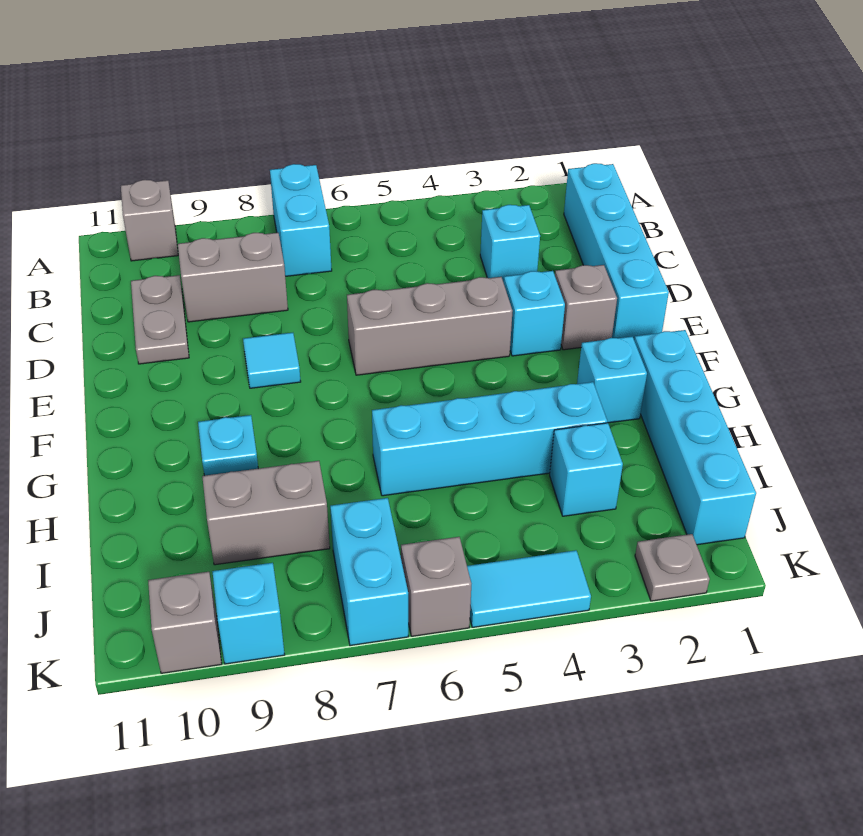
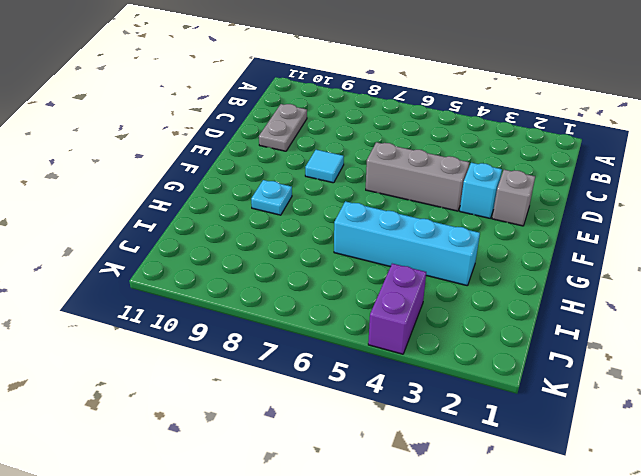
purple 1x2 brick [368,264,426,354] -> cyan 1x2 tile [467,550,591,627]
none -> cyan 1x2 brick [270,164,332,276]
none -> grey 1x1 brick [121,180,178,261]
none -> cyan 1x4 brick [564,163,669,340]

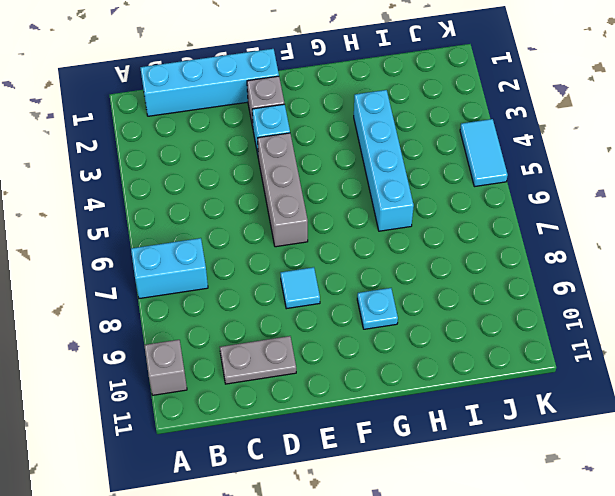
none -> cyan 1x1 brick [480,205,540,282]
none -> grey 1x2 brick [178,233,288,322]
none -> cyan 1x4 brick [634,330,756,545]

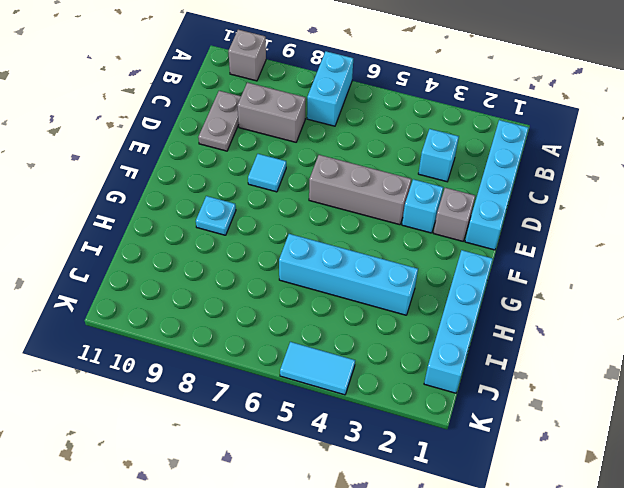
none -> cyan 1x1 brick [577,337,647,423]
none -> cyan 1x1 brick [550,423,623,516]
none -> grey 1x2 brick [202,461,330,565]

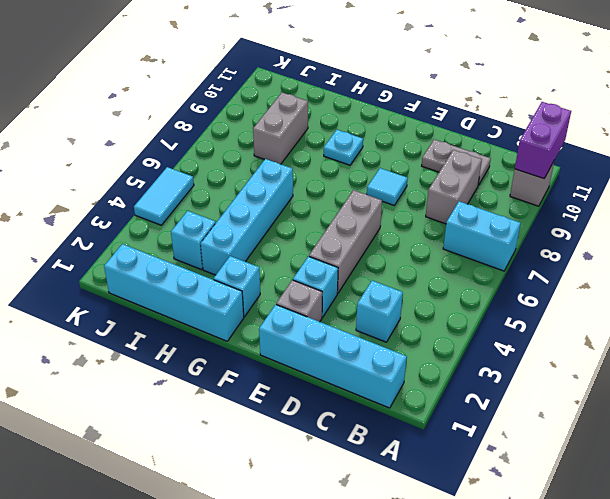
purple 1x2 brick [515,102,571,179] -> none
none -> cyan 1x2 brick [330,498,408,646]
none -> grey 1x1 plate [635,534,710,601]
none -> grey 1x1 brick [401,537,471,636]

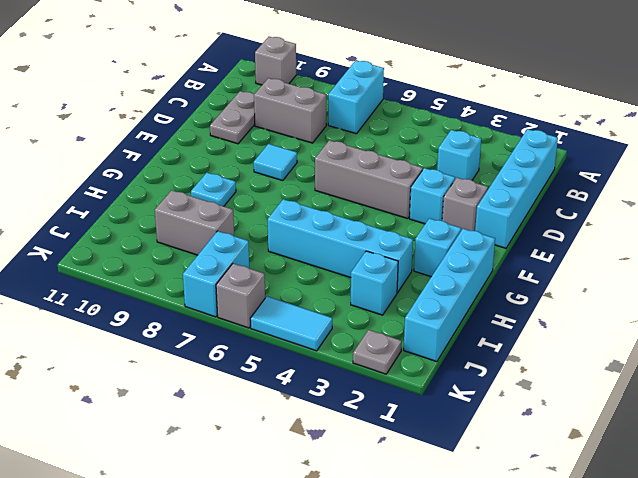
none -> cyan 1x1 brick [212,563,285,664]
none -> grey 1x1 brick [148,572,222,673]

